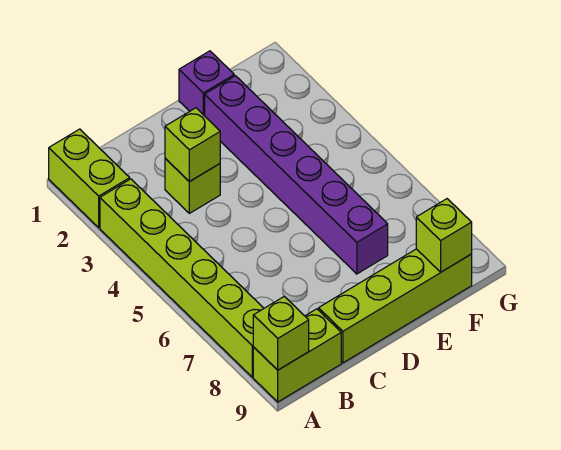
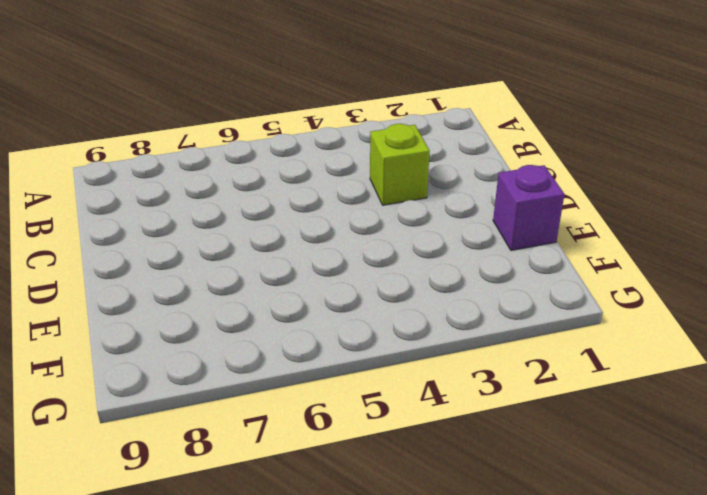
none -> lime 1x2 brick [49,129,130,227]
none -> lime 1x6 brick [100,179,264,377]

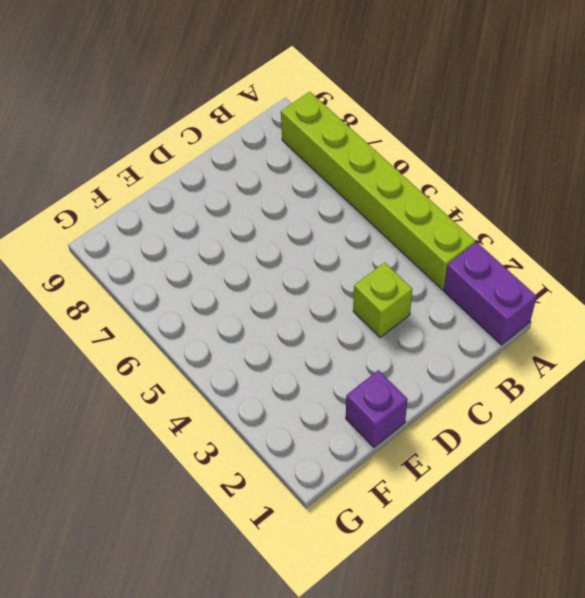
purple 1x2 brick [444,242,537,345] -> lime 1x2 brick [49,129,130,227]
none -> lime 1x2 brick [253,309,341,402]
none -> lime 1x4 brick [319,249,472,363]

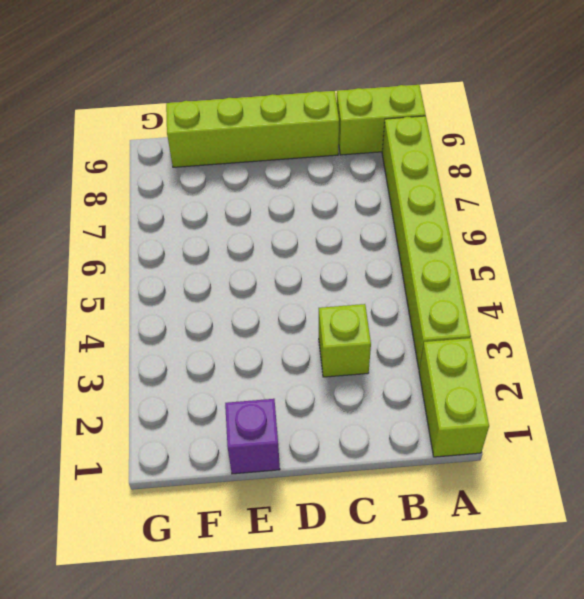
none -> purple 1x6 brick [205,76,388,274]
none -> lime 1x1 brick [253,296,309,370]

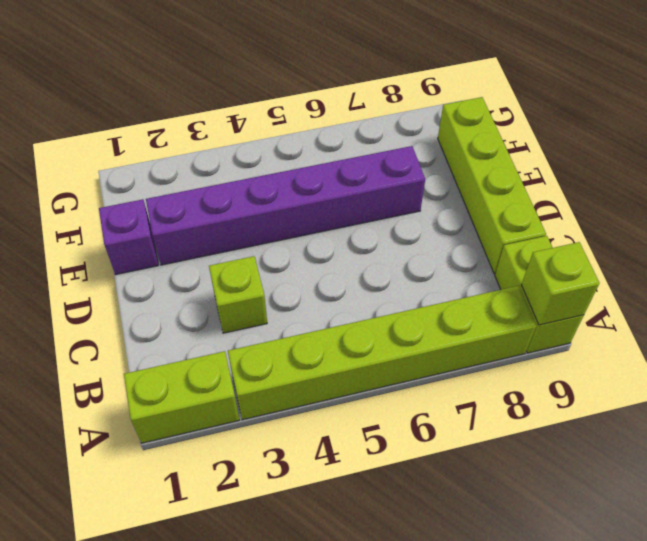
none -> lime 1x1 brick [165,108,220,182]
none -> lime 1x1 brick [416,199,472,272]

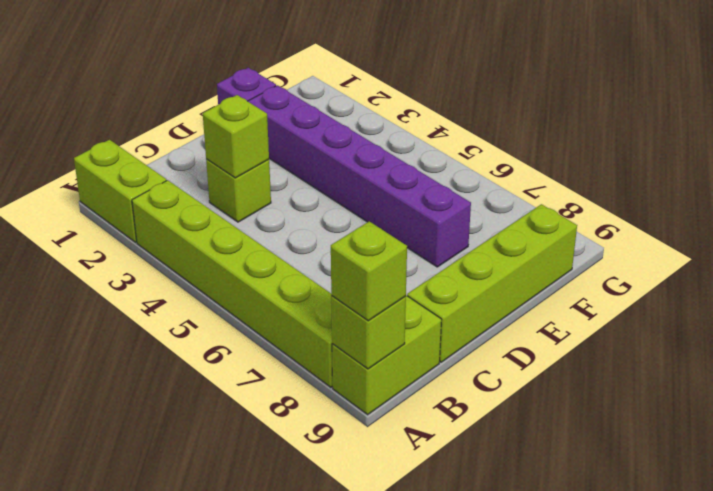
lime 1x1 brick [331,221,407,321] -> lime 1x1 brick moved to [416,199,472,272]

